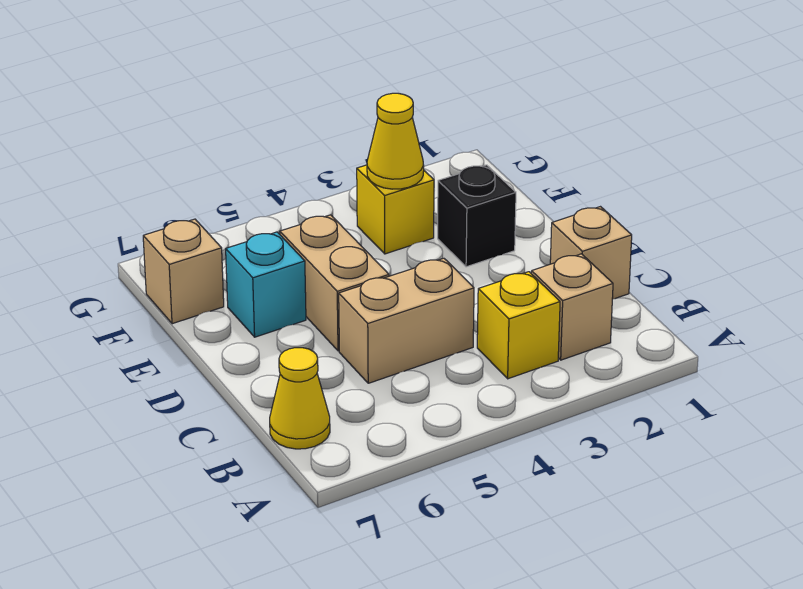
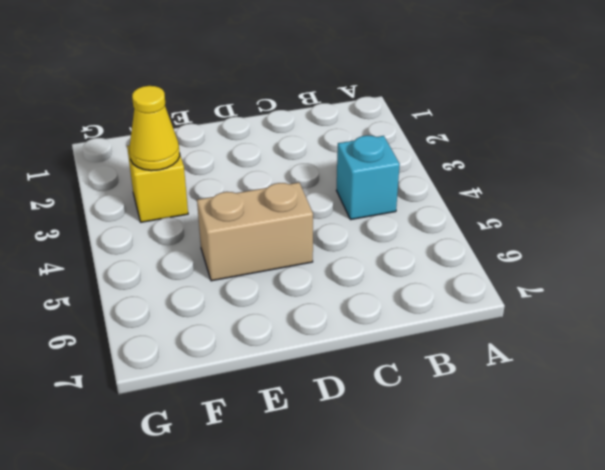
cyan 1x1 brick [337,135,400,220] -> cyan 1x1 brick moved to [226,232,306,337]
none -> tan 1x1 brick [531,254,613,360]
none -> yellow 1x1 brick [477,272,560,379]

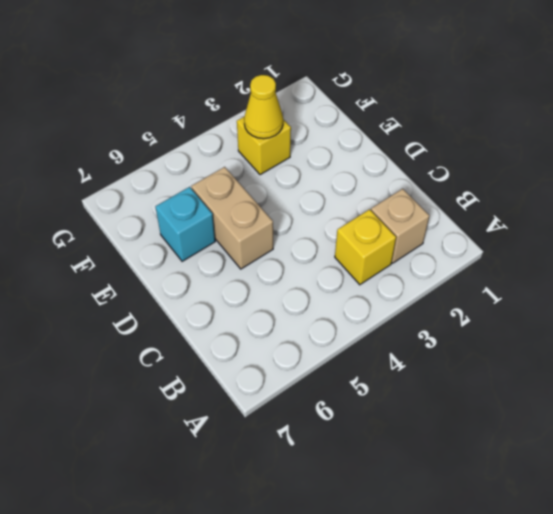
none -> yellow 1x1 cone [270,348,330,449]
none -> tan 1x1 brick [550,207,632,299]

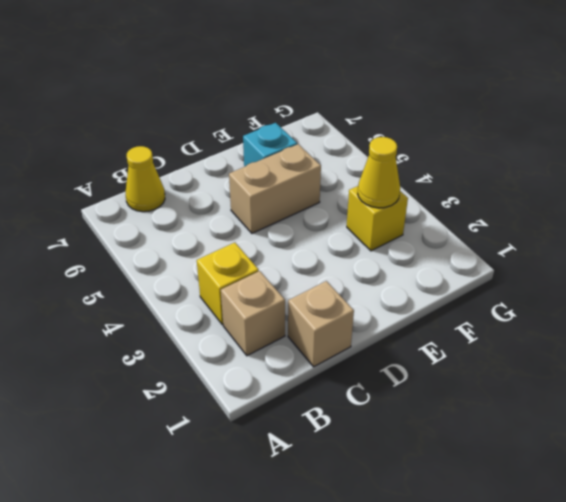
none -> tan 1x2 brick [339,258,474,383]
none -> black 1x1 brick [438,165,516,267]

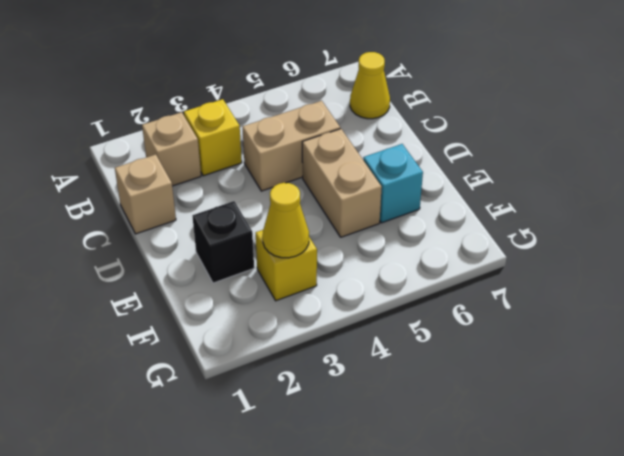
none -> tan 1x1 brick [143,219,224,324]

